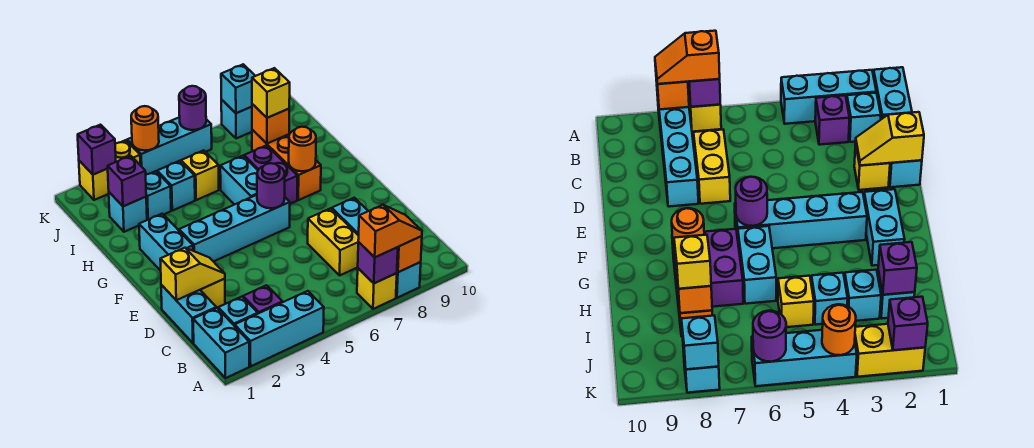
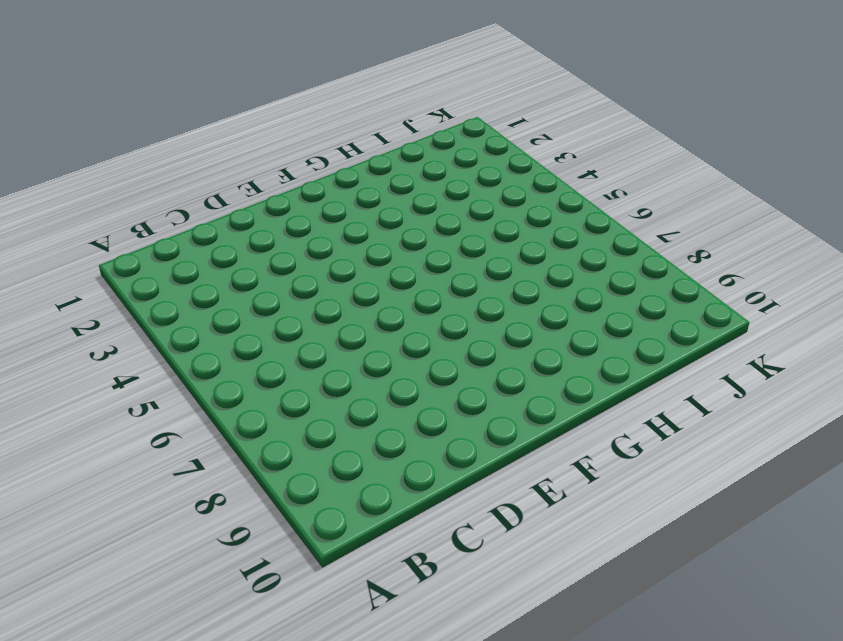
none -> cyan 1x2 brick [193,308,249,378]
none -> cyan 1x3 brick [235,291,324,366]
none -> yellow 1x1 brick [357,268,397,309]
none -> cyan 1x4 brick [332,198,421,298]

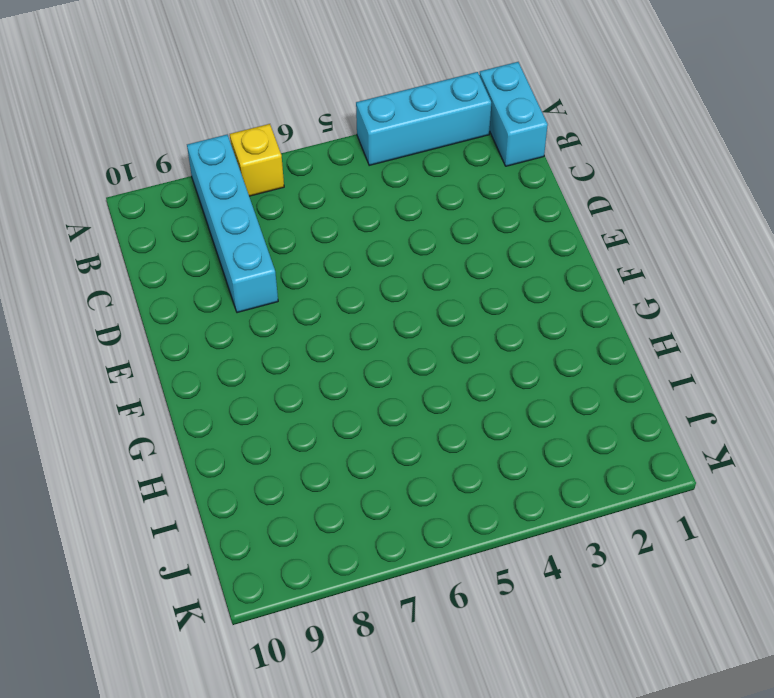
none -> cyan 1x1 brick [218,297,258,326]
none -> purple 1x1 brick [243,285,282,314]
none -> cyan 1x2 brick [161,285,216,343]
none -> yellow 1x2 brick [308,208,359,275]

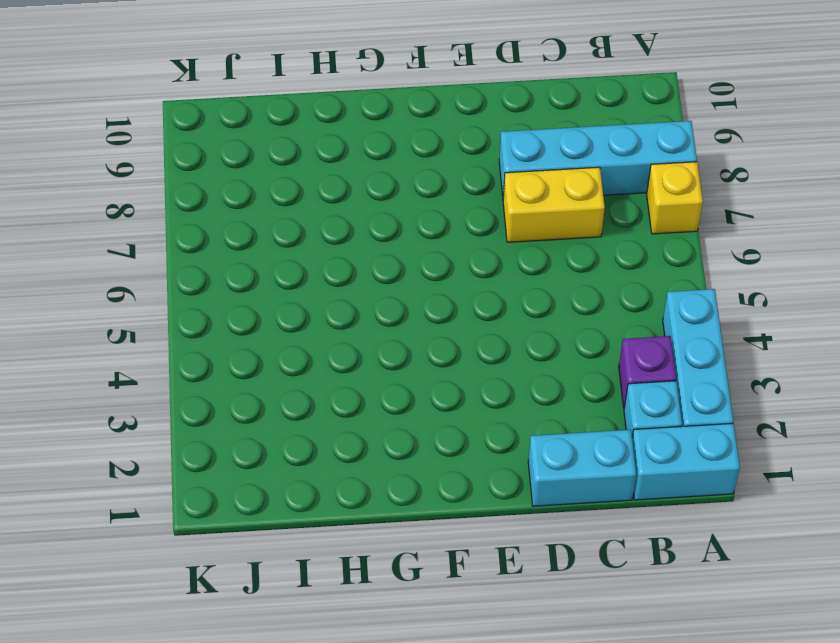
none -> yellow 1x1 brick [200,279,225,308]
none -> cyan 1x2 brick [139,214,193,271]
none -> cyan 1x4 brick [179,195,290,262]
none -> cyan 1x2 brick [220,156,258,205]

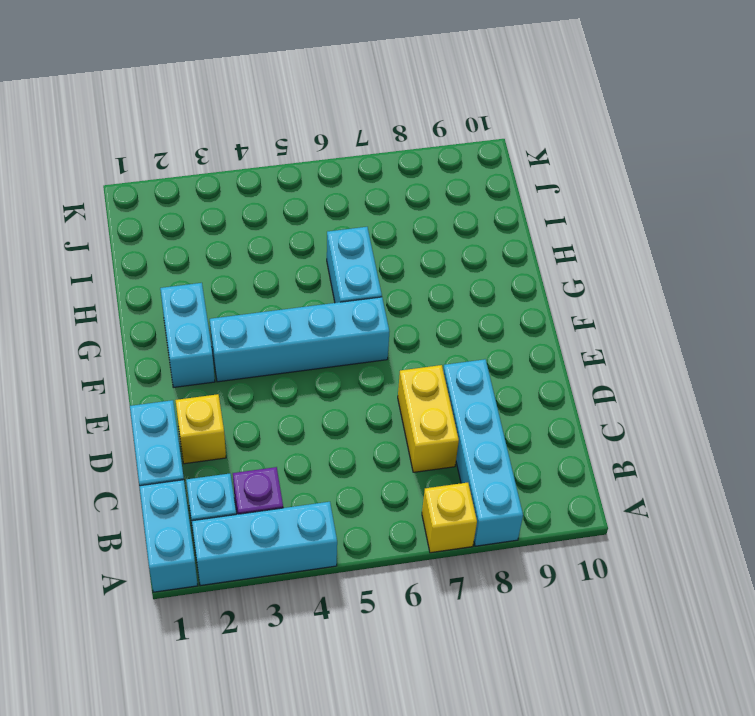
none -> purple 1x2 brick [244,145,297,204]
none -> orange 1x3 brick [252,130,321,200]
none -> cyan 1x1 brick [109,192,147,232]
none -> cyan 1x1 brick [146,171,171,220]

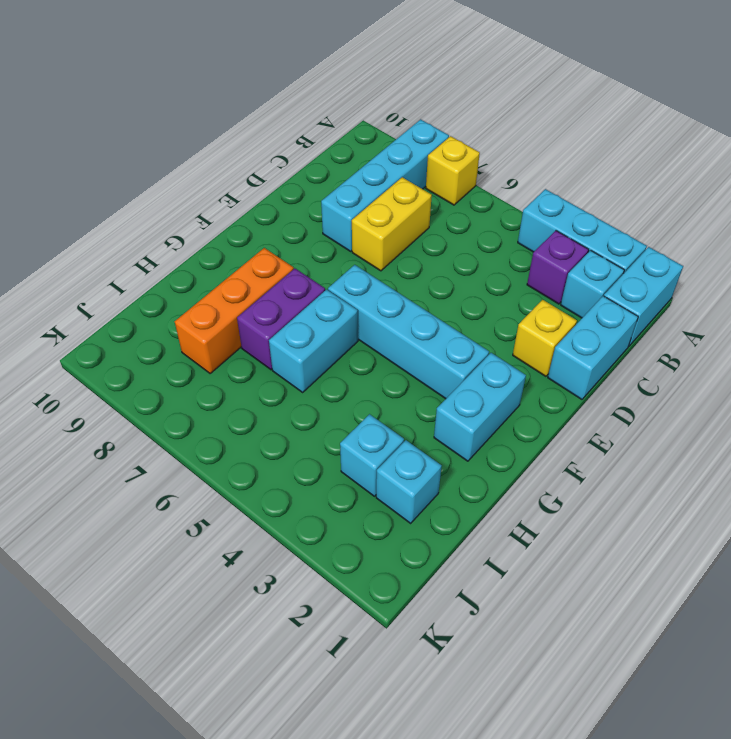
none -> cyan 1x1 brick [157,161,195,211]
none -> yellow 1x1 brick [181,150,219,200]
none -> yellow 1x2 brick [79,140,140,200]
none -> cyan 1x3 brick [127,117,212,175]

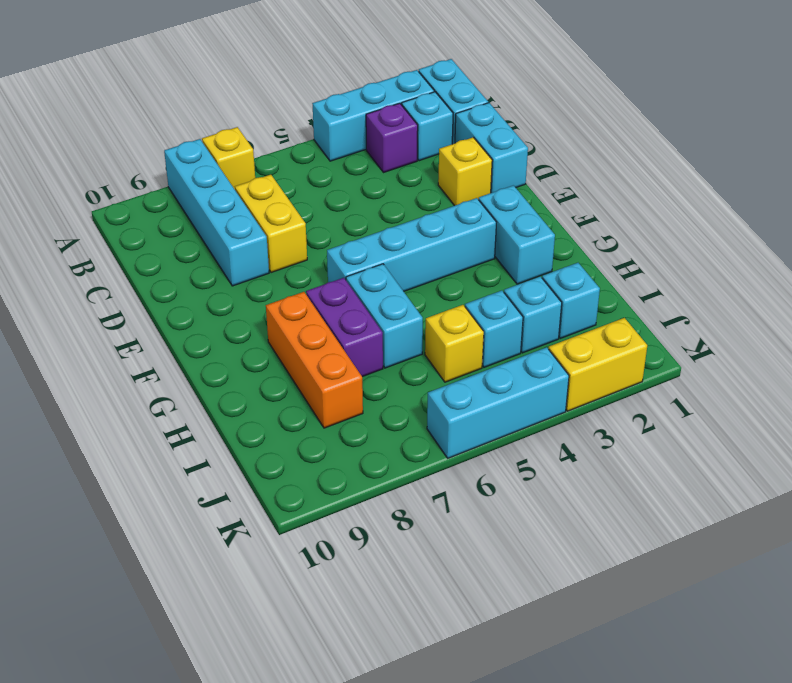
none -> cyan 1x1 brick [221,99,252,139]
none -> purple 1x1 brick [358,242,398,283]
none -> orange 1x1 brick [397,236,422,272]
none -> yellow 1x2 slope [160,248,225,300]

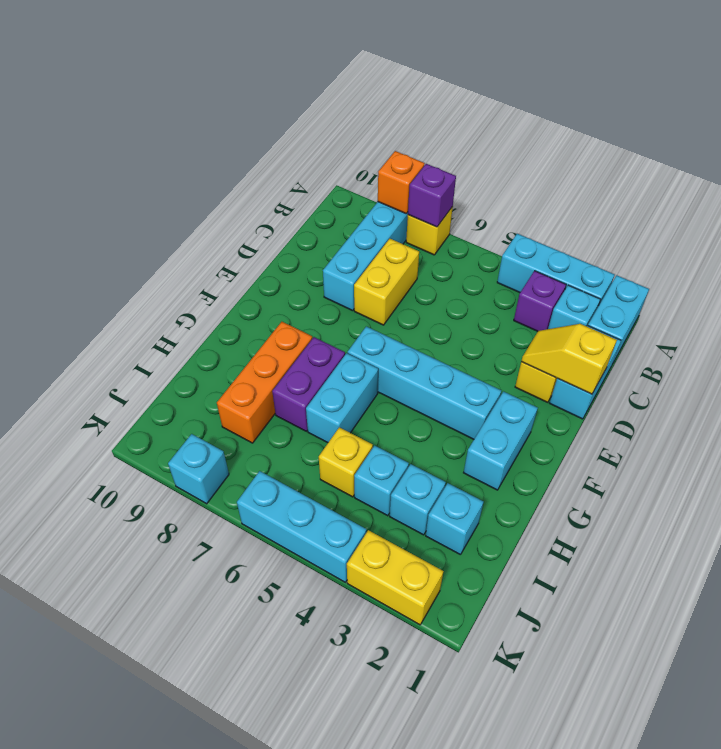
none -> purple 1x1 round brick [257,163,285,208]
none -> orange 1x1 round brick [289,127,316,171]
none -> purple 1x1 brick [107,156,146,206]
none -> orange 1x1 brick [252,104,289,144]

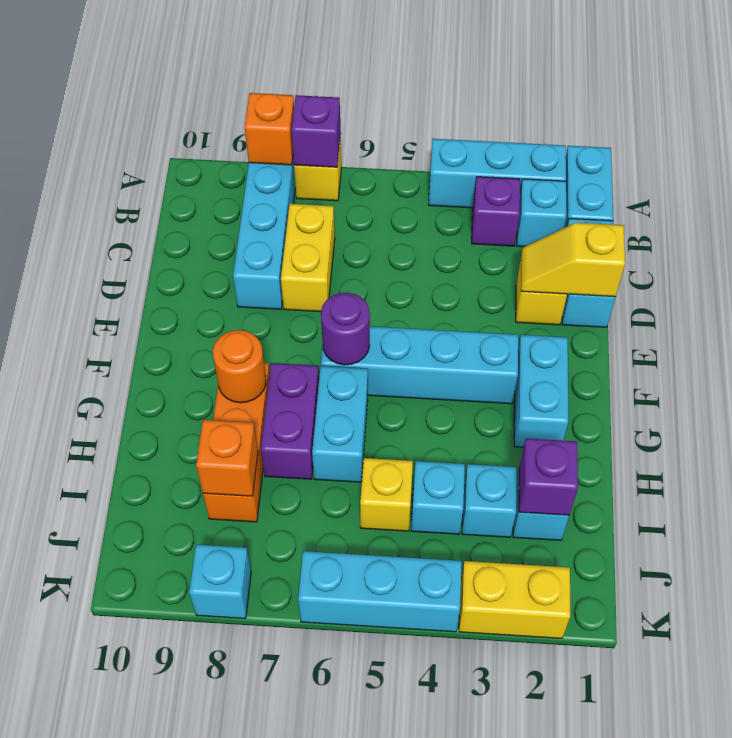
none -> purple 1x1 brick [78,125,116,175]
none -> orange 1x1 round brick [131,106,159,151]
none -> purple 1x1 round brick [179,86,206,130]
none -> cyan 1x1 brick [221,64,255,113]

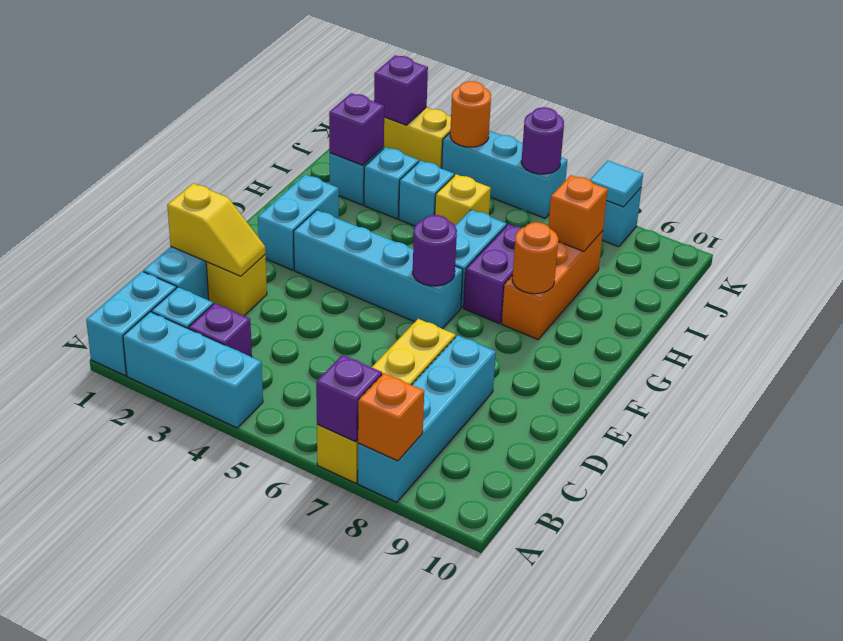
cyan 1x1 tile [590,160,643,207] -> cyan 1x1 brick [221,64,255,113]
none -> orange 1x2 slope [358,205,422,257]
none -> yellow 1x1 brick [252,68,290,118]

